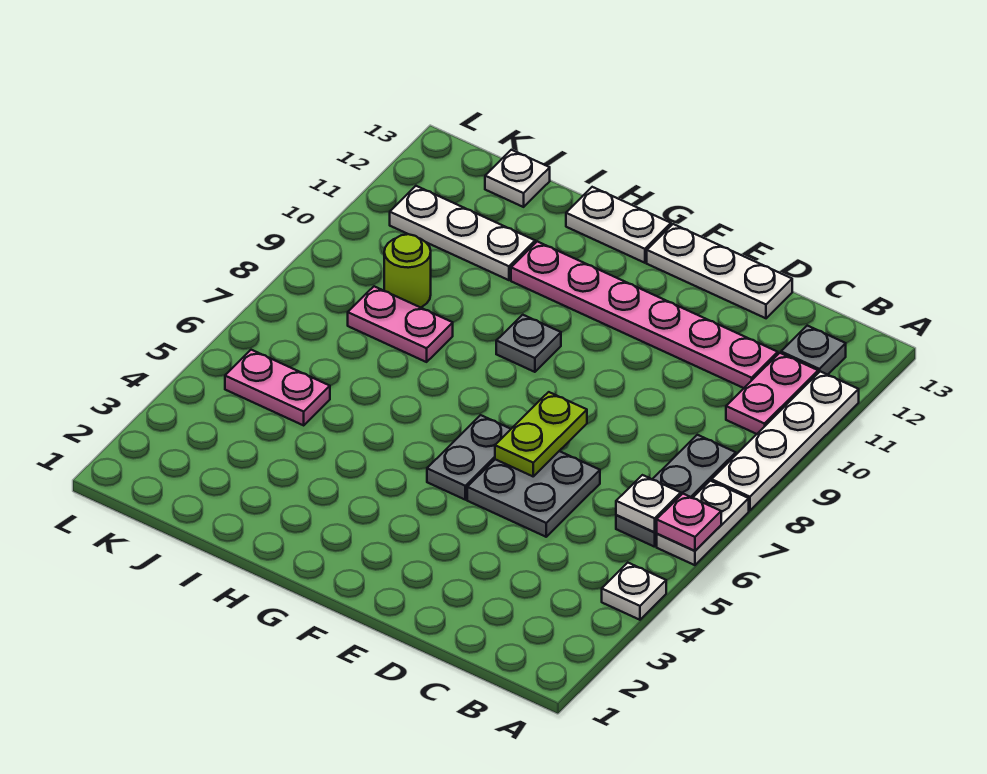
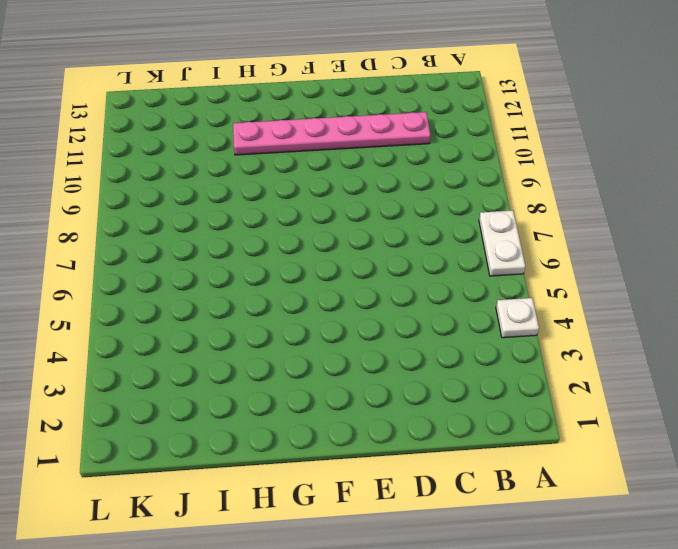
none -> white 1x4 plate [712,371,859,511]
none -> grey 1x3 plate [616,435,736,547]
none -> pink 1x2 plate [726,353,818,434]

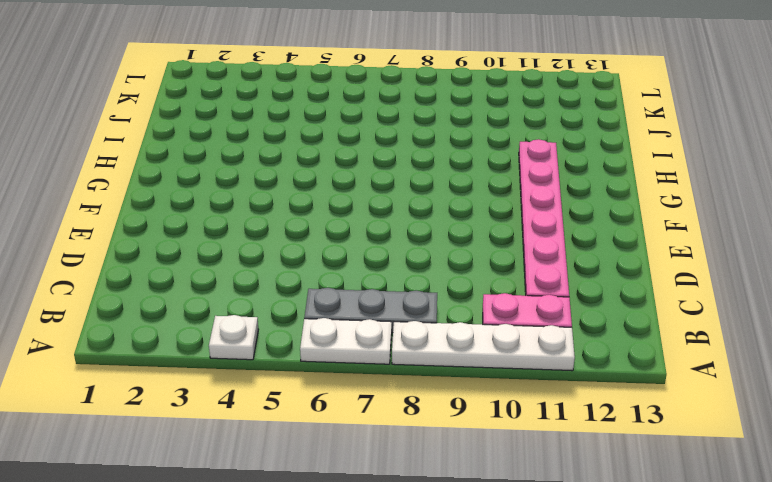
none -> grey 1x1 plate [781,326,846,375]
none -> grey 2x2 plate [467,451,600,537]
none -> white 1x3 plate [647,224,792,318]

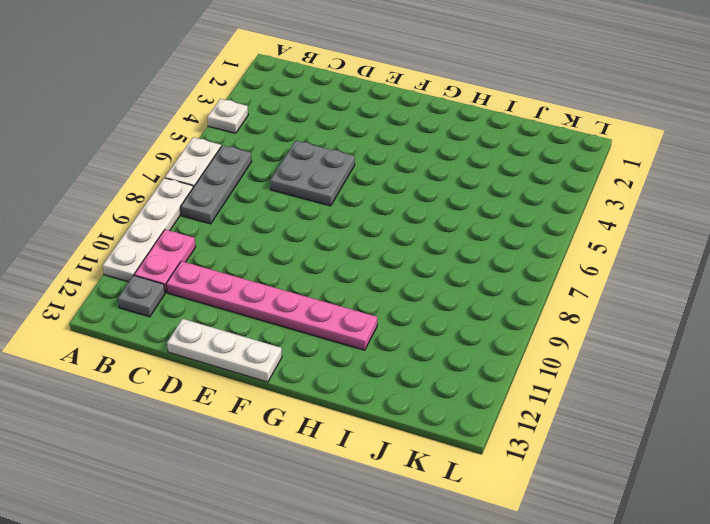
none -> grey 1x2 plate [427,415,511,500]
none -> grey 1x1 plate [496,315,561,372]
none -> white 1x2 plate [566,187,671,263]

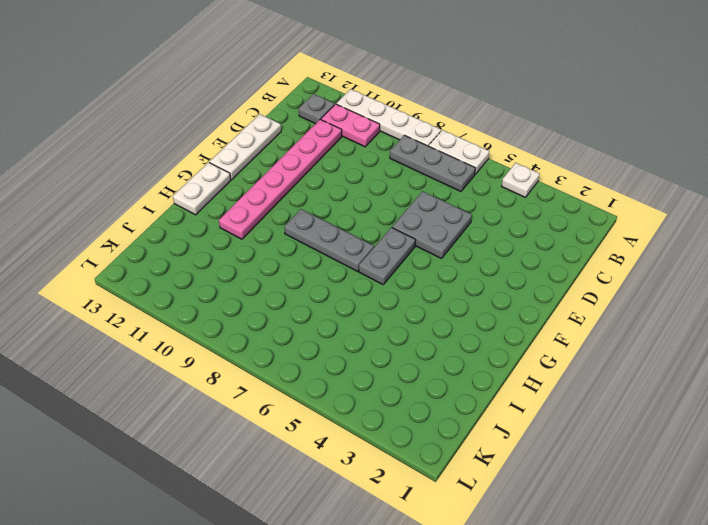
grey 1x2 plate [359,228,415,284] -> grey 1x2 plate turned to [427,415,511,500]
grey 1x3 plate [284,209,374,271] -> grey 1x1 plate [496,315,561,372]
none -> pink 1x2 plate [348,286,453,362]
none -> white 1x3 plate [390,186,535,280]
none -> pink 1x2 plate [225,350,330,425]

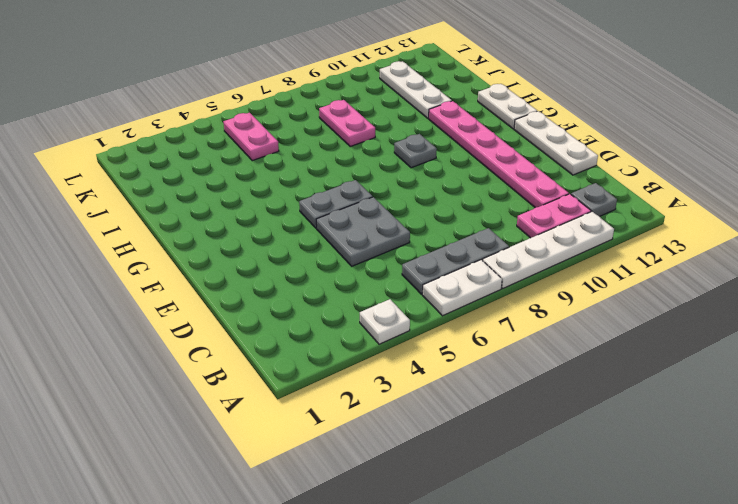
none -> lime 1x1 round brick [384,234,431,308]
none -> white 1x1 plate [485,150,550,207]
none -> pink 1x1 plate [657,494,721,551]

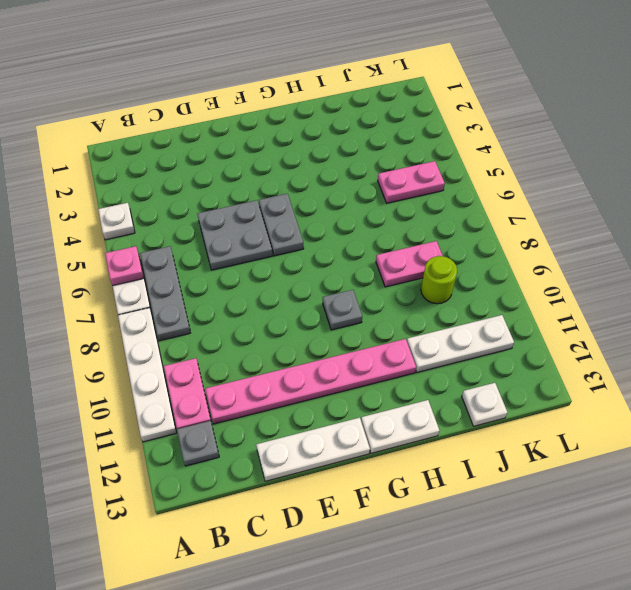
none -> white 1x1 plate [616,475,681,532]
none -> lime 1x2 plate [495,392,587,476]

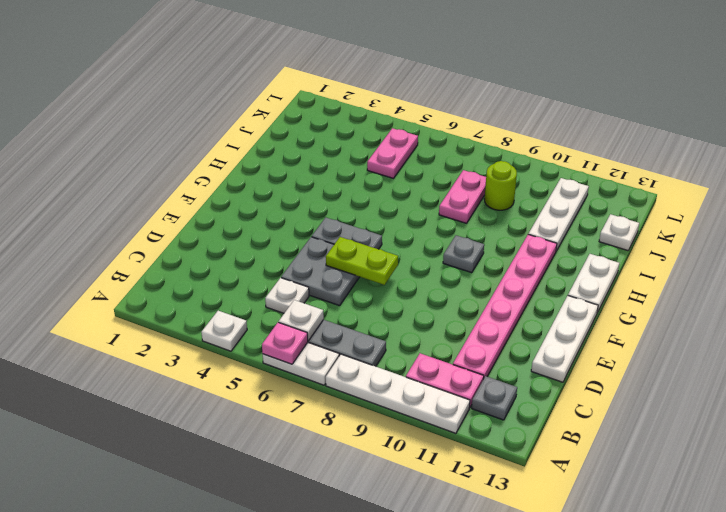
white 1x1 plate [265,278,309,313] -> none

